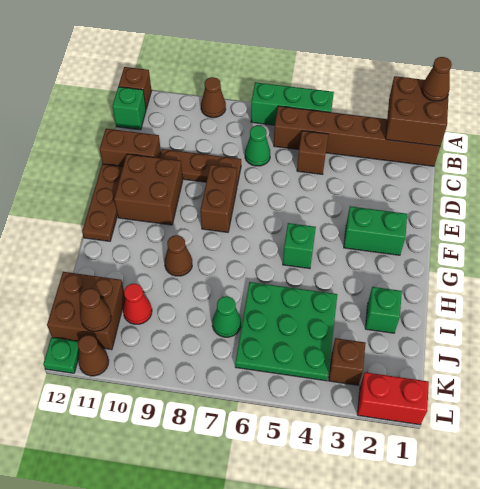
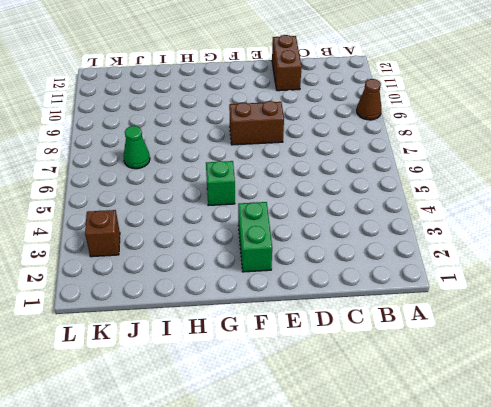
none -> green 1x3 brick [251,82,334,125]
none -> brown 1x1 brick [119,67,152,109]
none -> brown 1x6 brick [274,106,440,166]

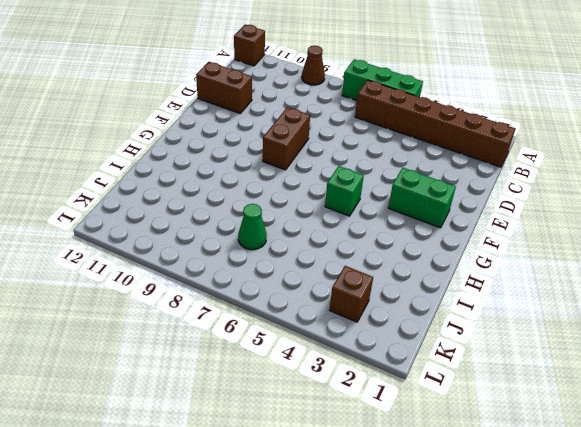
none -> green 1x1 brick [112,87,146,130]
none -> brown 1x1 brick [297,131,328,174]
none -> green 1x1 cone [245,126,270,166]

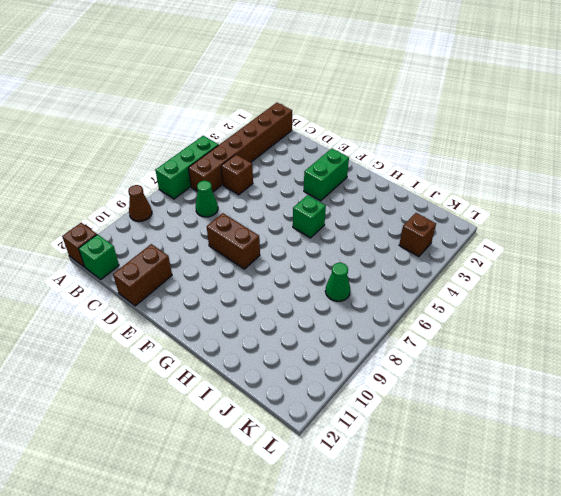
none -> brown 1x3 plate [160,149,241,185]
none -> brown 2x2 brick [114,154,183,225]
none -> brown 1x3 plate [82,164,123,241]

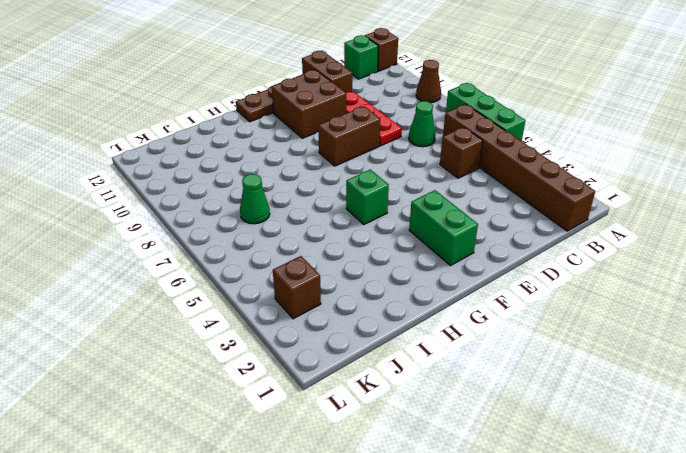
red 1x3 plate [346,91,402,146] -> brown 1x3 plate [160,149,241,185]
none -> brown 1x1 cone [165,235,192,276]
none -> green 1x1 brick [365,287,402,333]
none -> green 3x3 plate [235,282,337,381]

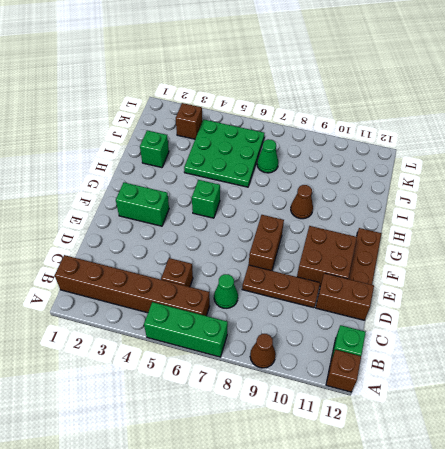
none -> red 1x1 cone [123,284,152,324]
none -> brown 2x2 brick [47,272,125,350]
none -> red 1x2 brick [357,372,429,425]

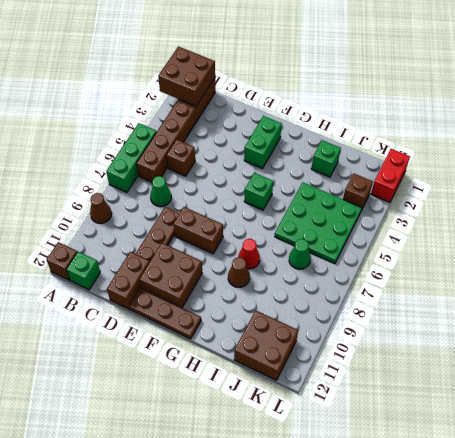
red 1x1 cone [238,239,260,269] -> red 1x1 cone moved to [123,284,152,324]
none -> brown 1x1 cone [78,335,109,376]
none -> green 1x1 plate [43,337,79,373]
none -> brown 1x1 cone [80,289,111,331]

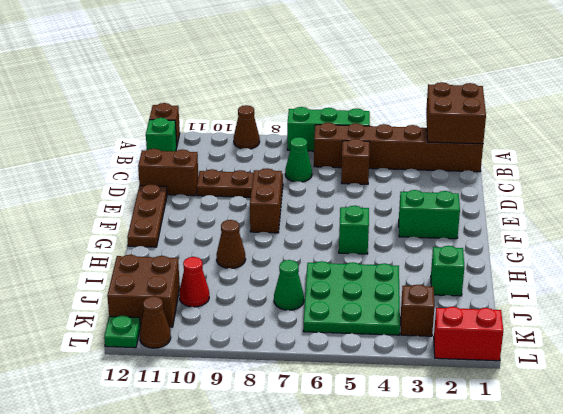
none -> brown 2x2 brick [114,154,183,225]
none -> brown 1x1 cone [80,289,111,331]
none -> brown 1x1 cone [422,57,452,101]

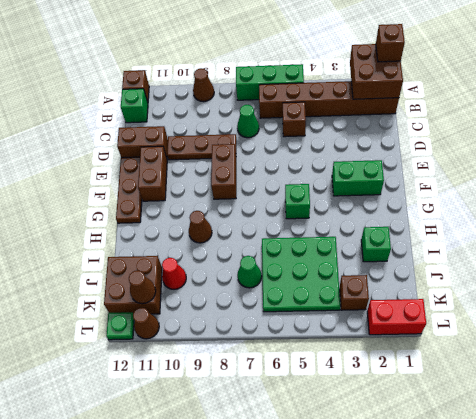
brown 1x1 brick [376,24,405,62] -> brown 1x1 cone [422,57,452,101]
brown 1x2 brick [138,146,167,201] -> brown 2x2 brick [114,154,183,225]

